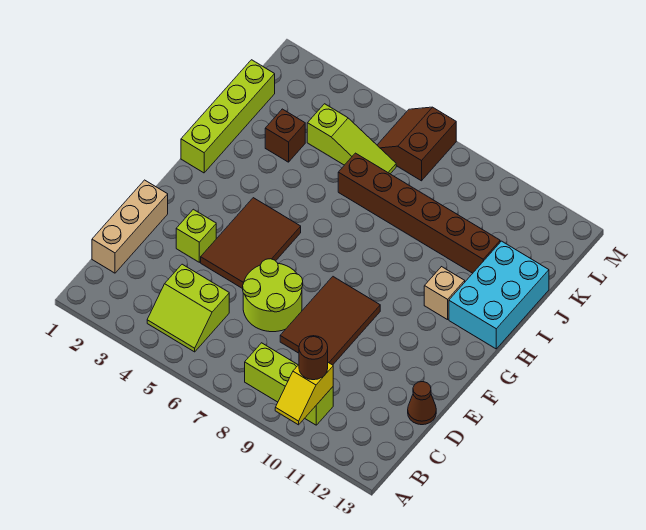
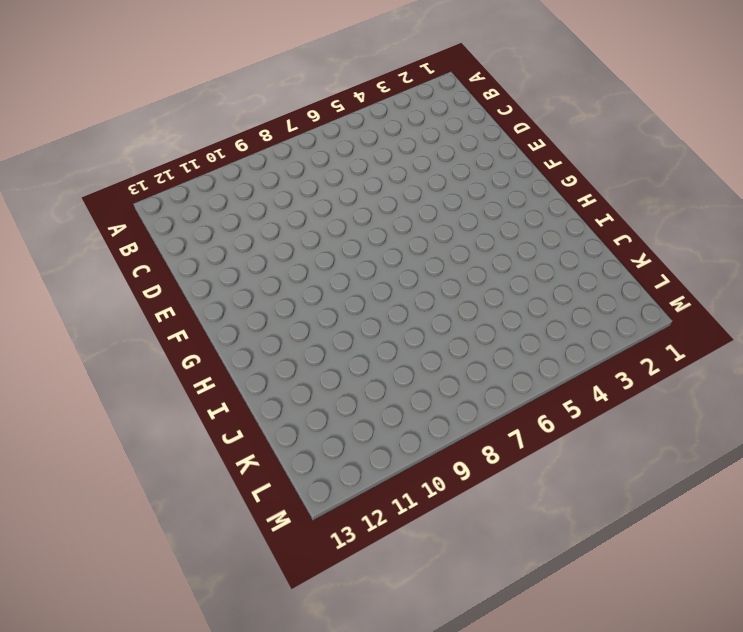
none -> lime 2x2 slope [147,264,229,352]
none -> lime 1x3 brick [245,343,333,425]
none -> tan 1x3 brick [92,180,168,273]

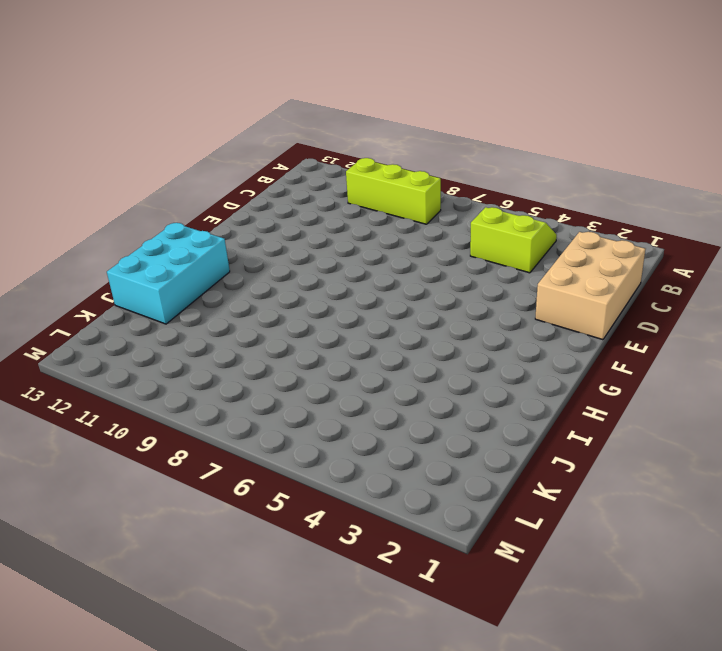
tan 2x3 brick [535,232,645,340] -> tan 1x3 brick [92,180,168,273]
none -> lime 2x2 round brick [243,259,303,332]
none -> brown 2x3 tile [280,277,380,365]
none -> brown 1x1 cone [408,382,436,425]

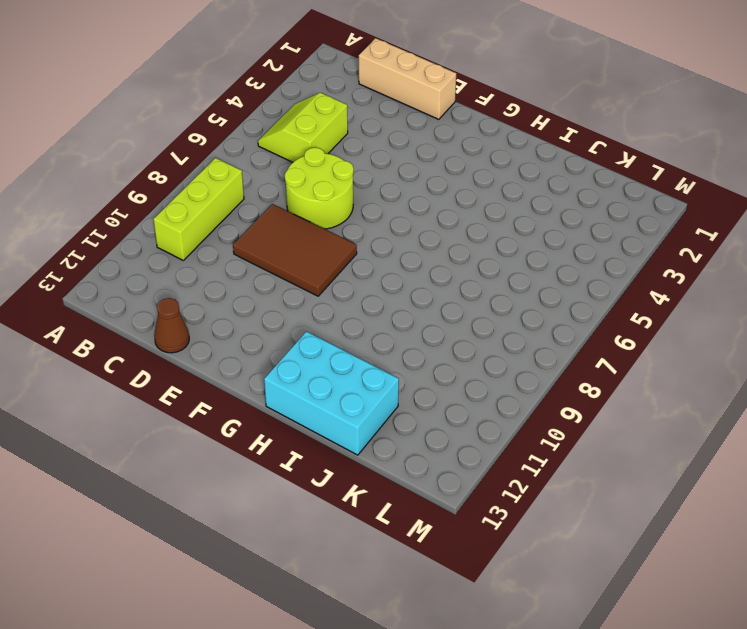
none -> lime 1x1 brick [176,209,216,262]
none -> brown 2x3 tile [201,198,301,289]
none -> lime 1x4 brick [181,60,275,173]

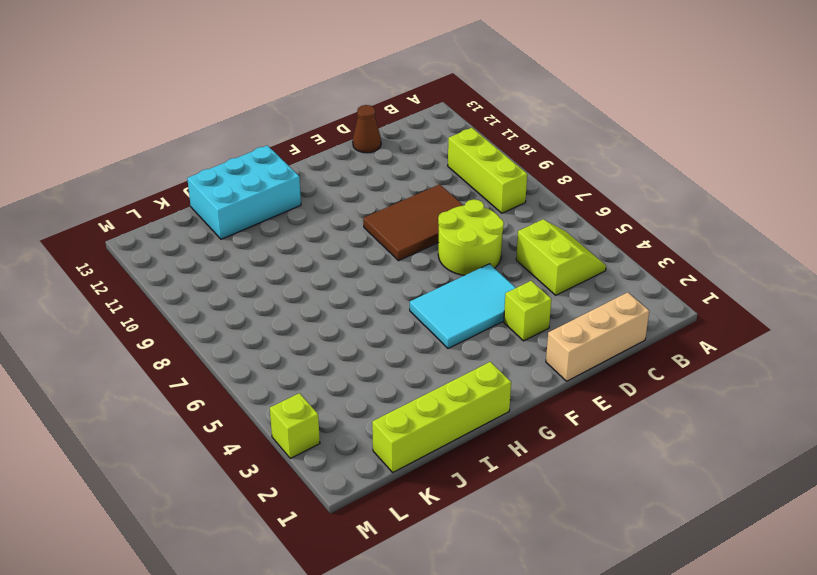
cyan 2x3 tile [410,264,516,349] -> brown 2x3 tile [201,198,301,289]
lime 1x1 brick [270,393,320,458] -> none
none -> tan 1x1 brick [424,267,465,320]
none -> brown 1x1 brick [265,109,305,162]
none -> brown 1x6 brick [338,153,500,273]

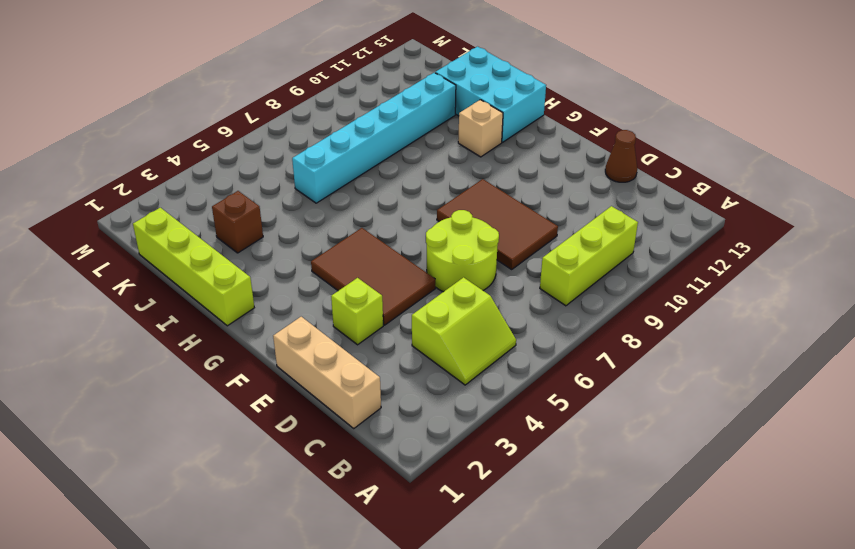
cyan 1x6 brick [292,73,456,203] -> brown 1x6 brick [338,153,500,273]
none -> lime 1x3 slope [307,104,396,174]
none -> brown 2x2 slope [377,107,456,181]
none -> yellow 1x2 slope [275,363,333,425]

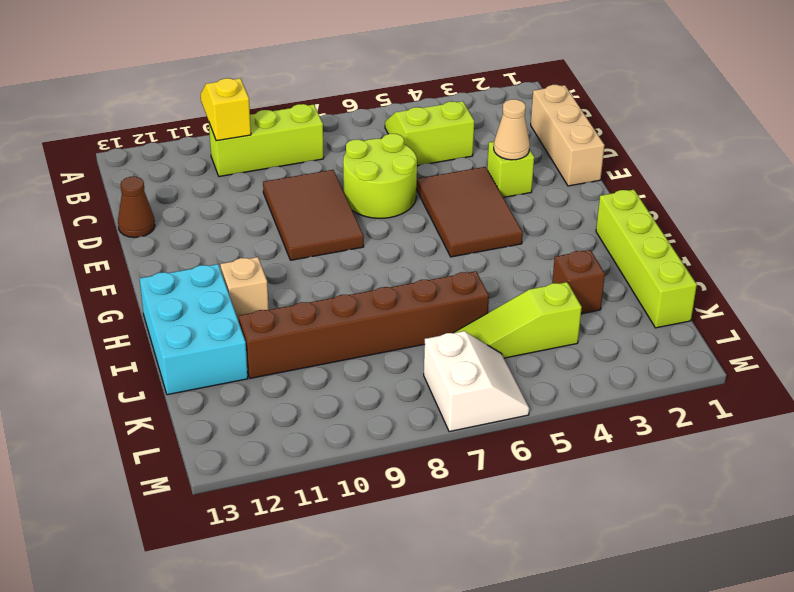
tan 1x1 cone [494,99,530,160] -> none
white 2x2 slope [424,331,529,432] -> brown 2x2 slope [377,107,456,181]
none -> brown 1x1 round brick [299,336,328,380]

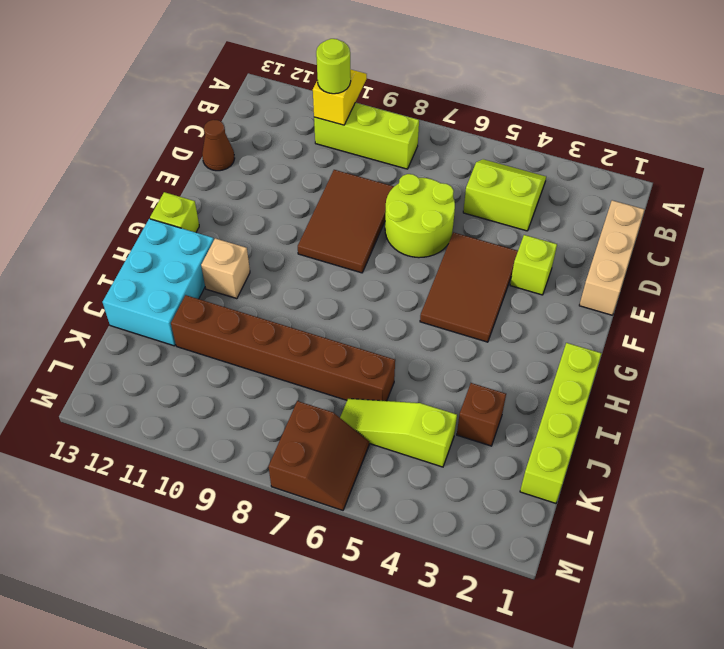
lime 1x1 round brick [316,39,351,94] -> brown 1x1 round brick [299,336,328,380]
lime 1x1 brick [150,192,199,232] -> none

